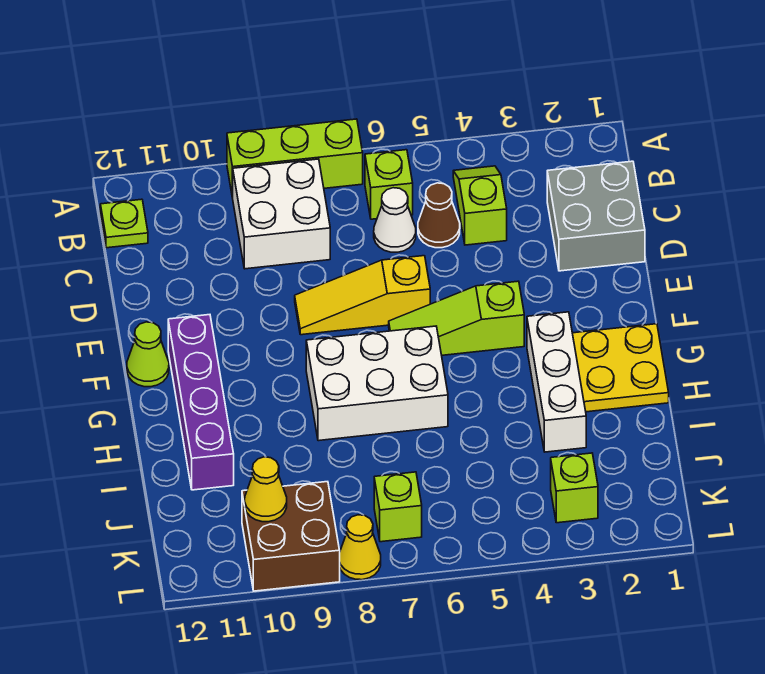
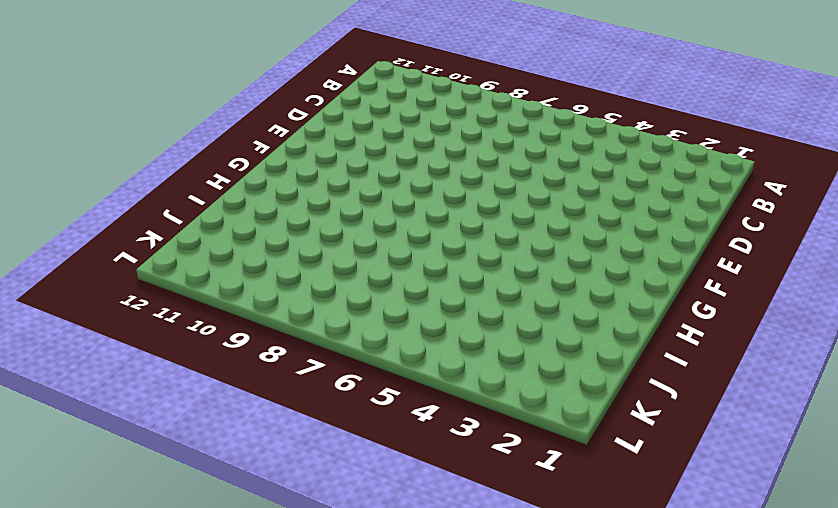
none -> lime 1x3 brick [227,119,363,198]
none -> lime 1x2 slope [453,166,507,245]
none -> lime 1x1 brick [365,150,413,219]

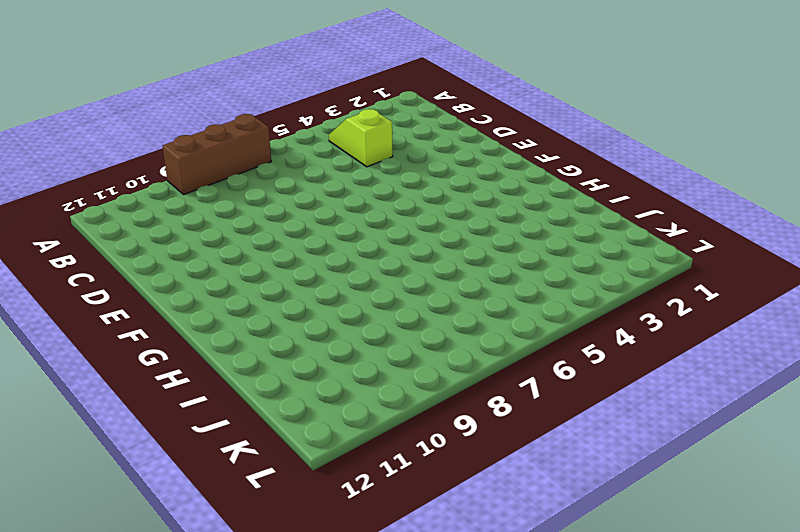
brown 1x3 brick [163,114,271,194] -> lime 1x3 brick [227,119,363,198]
none -> lime 1x1 brick [365,150,413,219]
none -> white 2x2 brick [233,159,330,269]
none -> lime 1x1 plate [100,199,148,248]

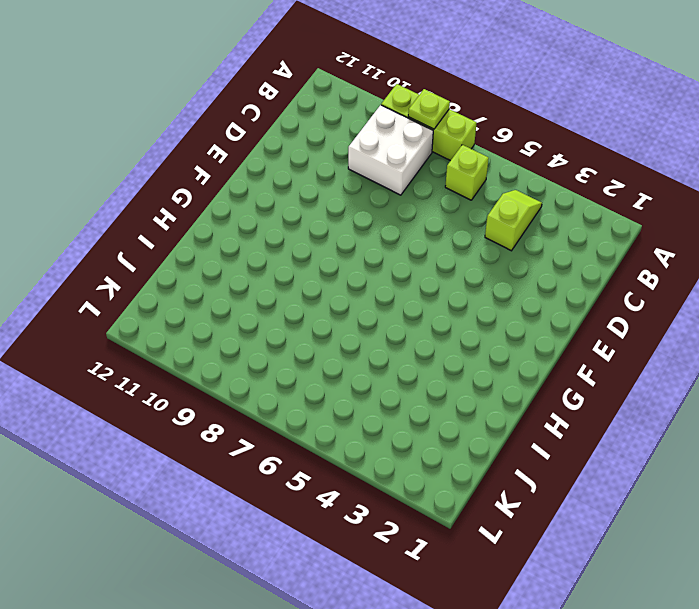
lime 1x1 plate [408,89,450,129] -> lime 1x1 plate moved to [100,199,148,248]
none -> grey 2x2 brick [547,161,645,271]
none -> brown 1x1 cone [418,183,460,248]
none -> white 1x1 cone [374,188,416,252]

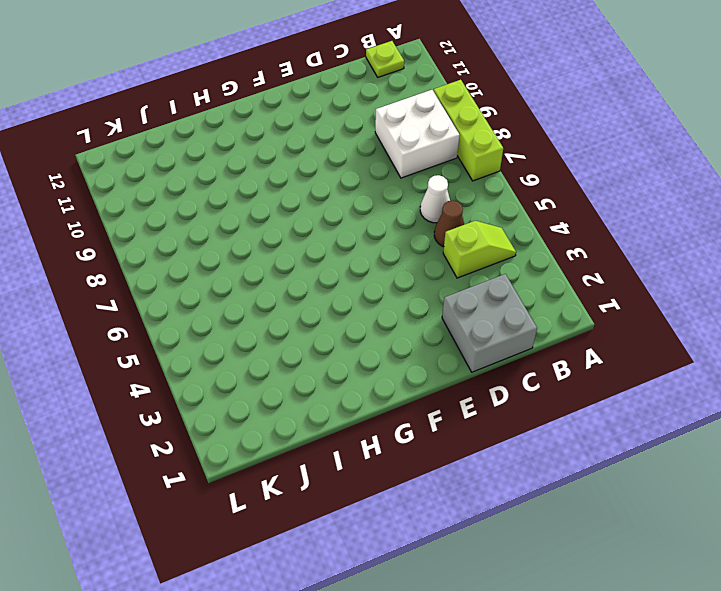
none -> lime 1x1 brick [365,150,413,219]
none -> yellow 1x3 slope [295,256,430,335]
none -> lime 1x3 slope [389,281,524,355]

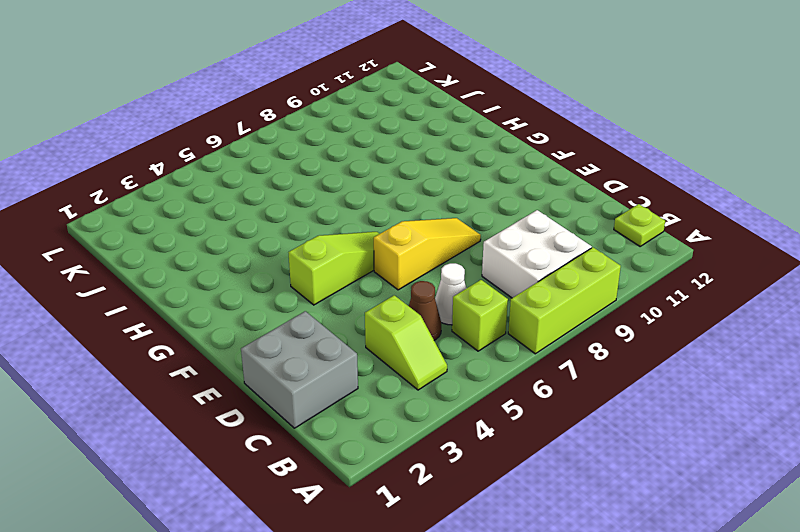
none -> purple 1x4 brick [168,315,234,490]
none -> lime 1x1 cone [127,322,169,387]
none -> yellow 2x2 plate [572,324,669,412]

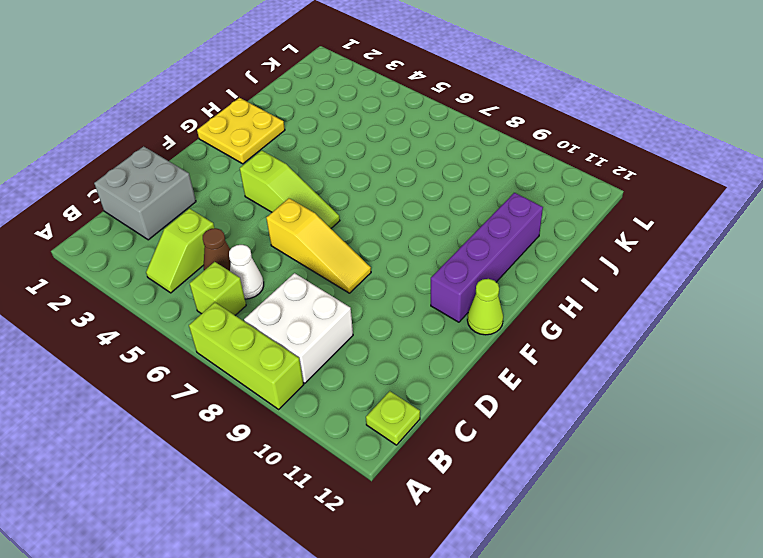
none -> white 1x3 brick [527,312,586,452]
none -> white 2x3 brick [306,326,448,441]
none -> lime 1x1 brick [551,453,598,523]

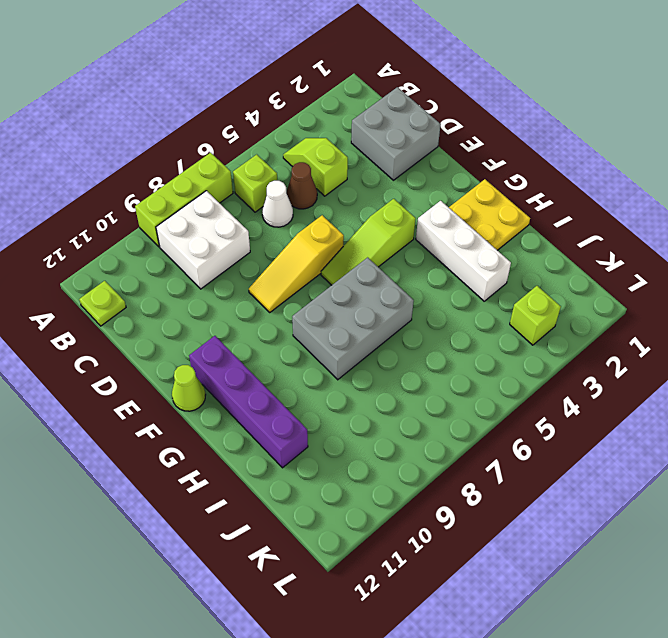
grey 2x3 brick [292,258,414,380] -> white 2x3 brick [306,326,448,441]
none -> lime 1x1 brick [374,472,422,542]
none -> brown 2x2 brick [242,482,340,591]
none -> yellow 1x1 cone [340,515,381,580]

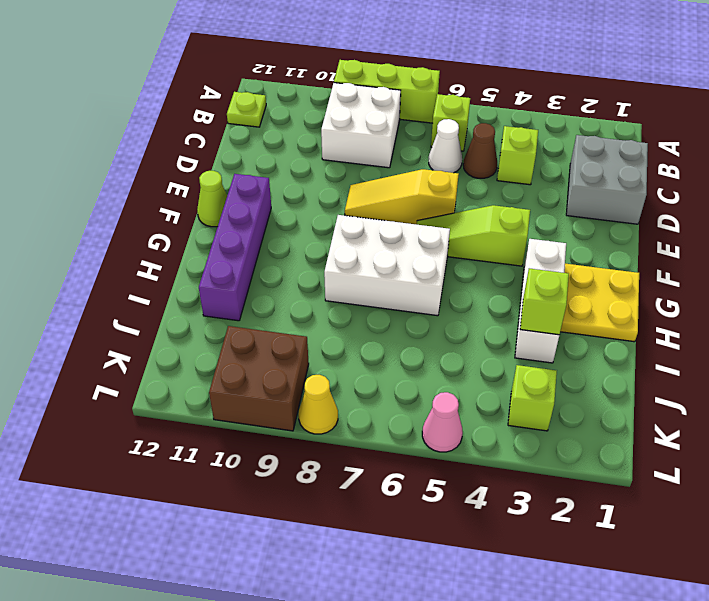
lime 1x1 brick [520,268,569,335] -> lime 1x1 brick moved to [374,472,422,542]
pink 1x1 cone [422,392,463,452] -> none
none -> yellow 1x1 cone [245,457,287,522]

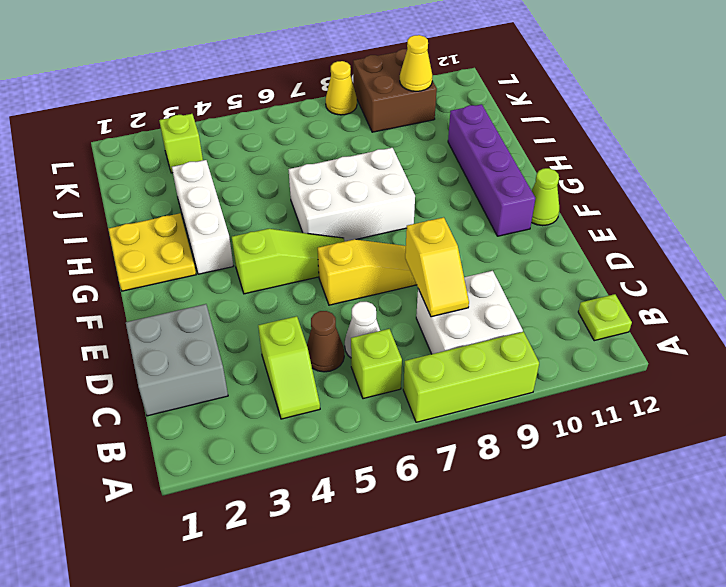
yellow 1x2 slope [405,217,469,317] -> none
none -> lime 1x1 brick [374,472,422,542]

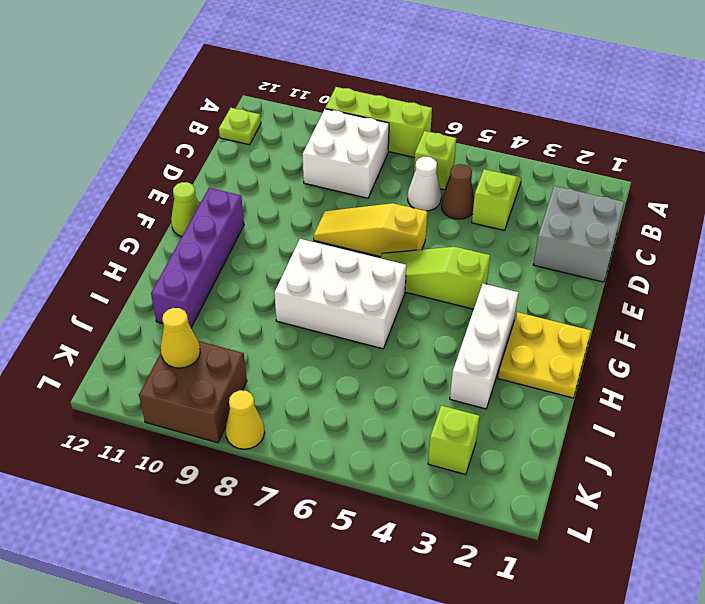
none -> lime 1x1 brick [374,472,422,542]

